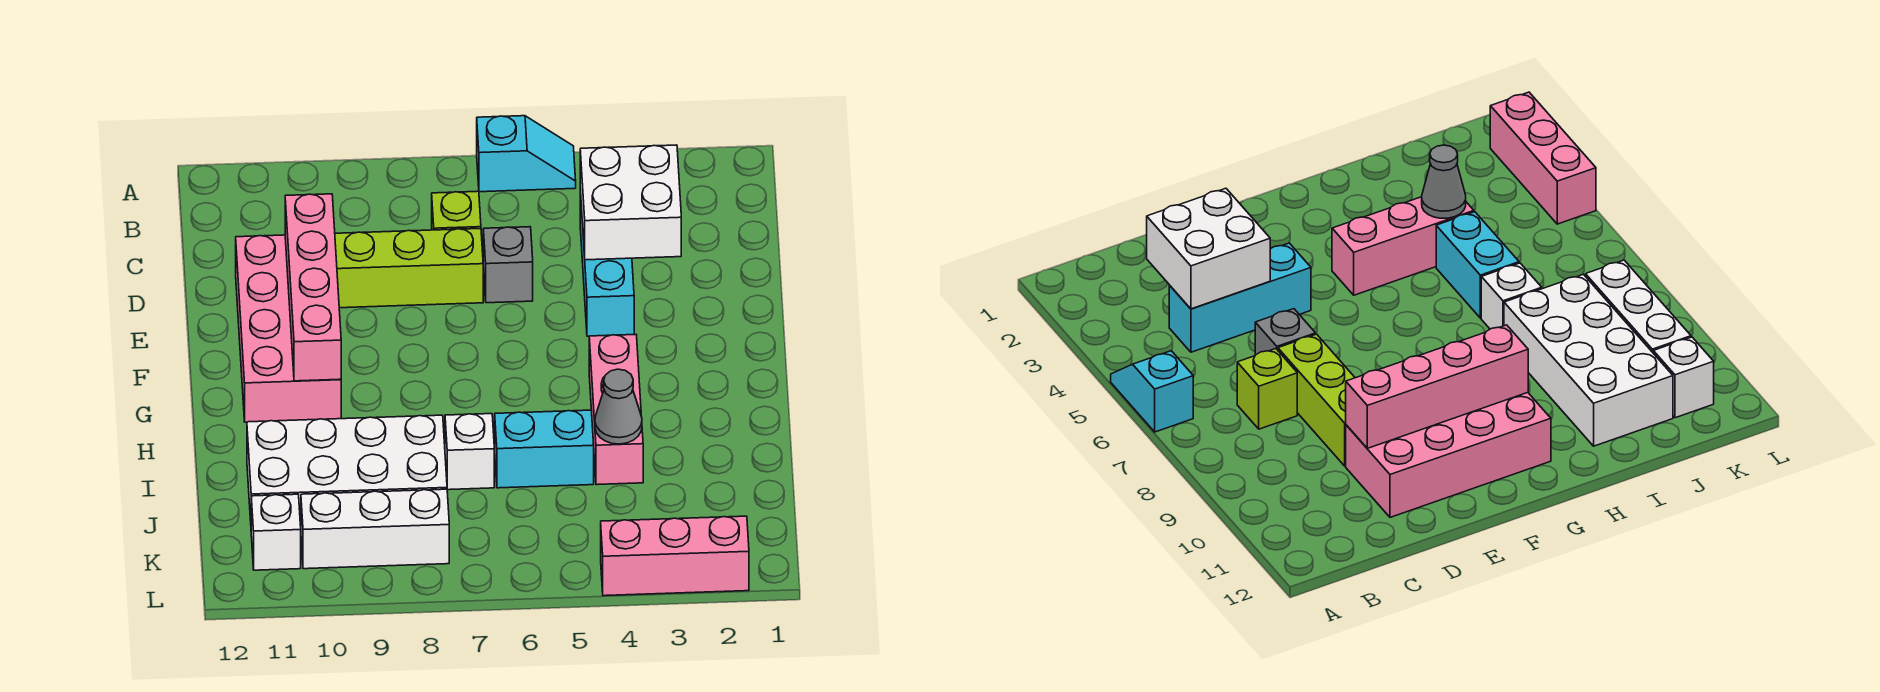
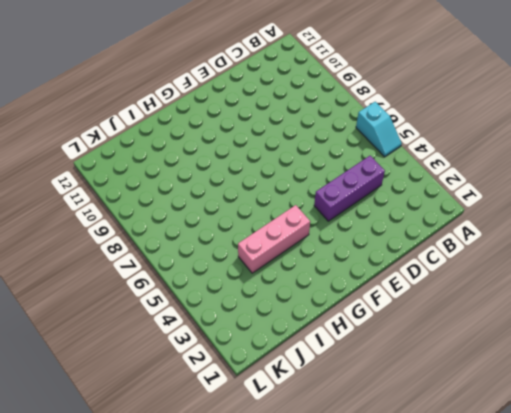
purple 1x3 brick [314,156,385,221] -> cyan 1x3 brick [580,191,634,336]
none -> lime 1x1 brick [432,191,481,230]
none -> grey 1x1 brick [483,227,533,303]
none -> lime 1x3 brick [335,228,483,308]

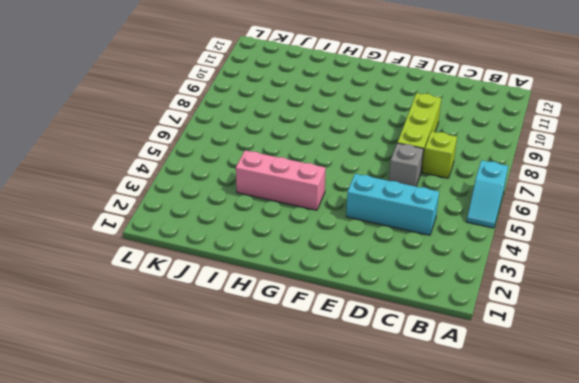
none -> pink 2x4 brick [236,235,341,422]
none -> cyan 1x2 brick [495,410,594,488]
none -> white 1x1 brick [445,414,494,490]

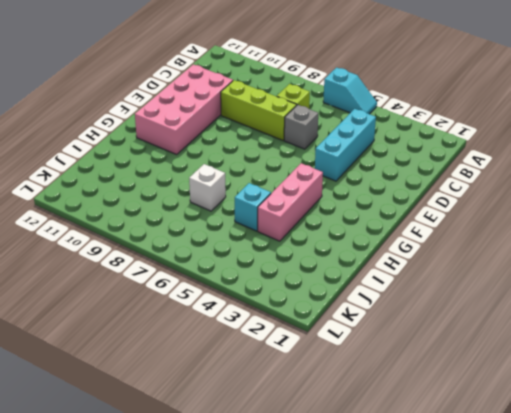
cyan 1x1 brick [235,183,271,231] -> cyan 1x2 brick [495,410,594,488]
none -> white 2x4 brick [247,415,447,526]
none -> white 1x3 brick [301,489,449,569]
none -> white 1x1 brick [251,494,301,570]

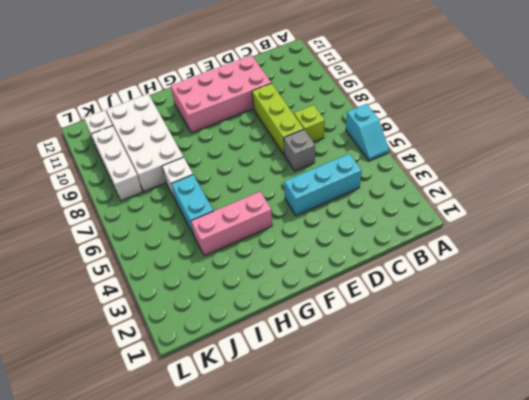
none -> pink 1x3 brick [601,516,749,596]
none -> white 2x2 brick [580,145,681,260]
none -> pink 1x4 brick [285,194,341,381]

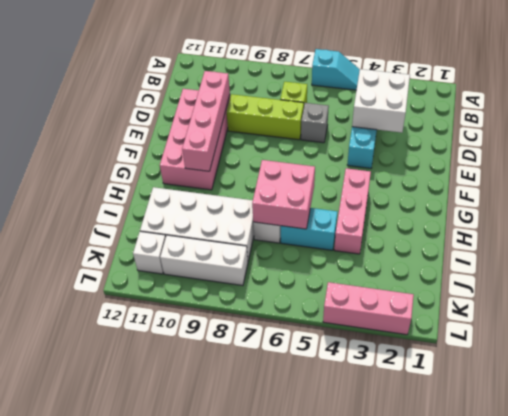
pink 2x2 brick [252,160,315,229] -> none
none -> grey 1x1 cone [595,369,642,444]

